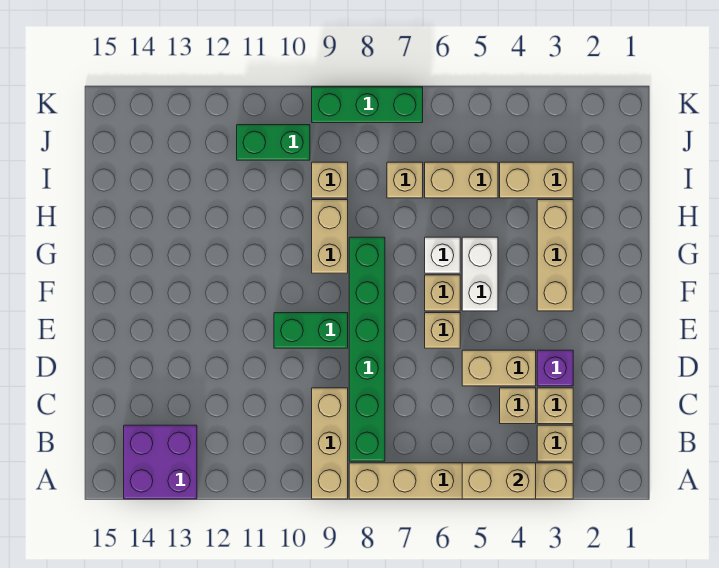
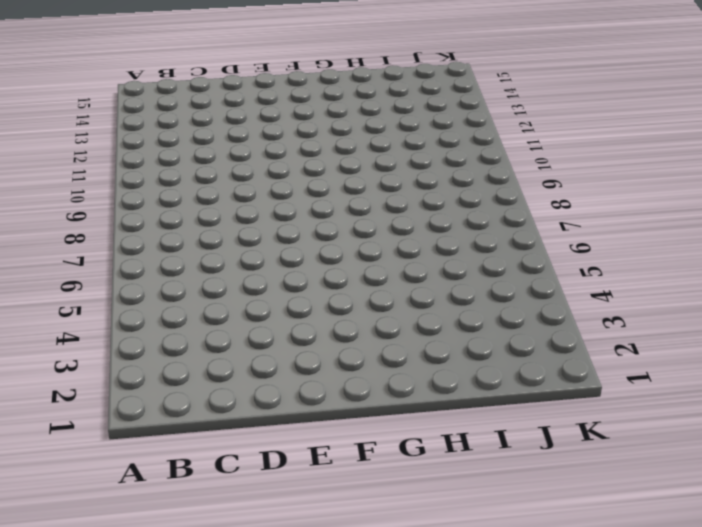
none -> tan 1x6 brick [349,463,573,499]
none -> tan 1x3 brick [312,388,348,499]
none -> purple 2x2 brick [124,425,197,499]

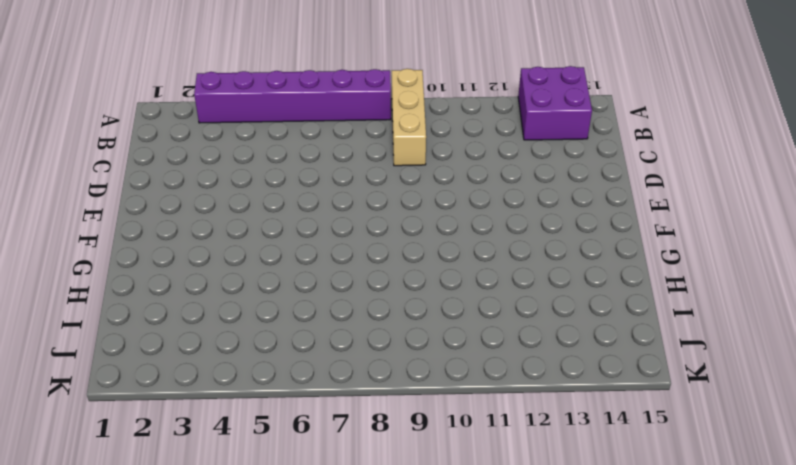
purple 1x6 brick [194,69,391,123] -> tan 1x6 brick [349,463,573,499]
none -> tan 1x1 brick [537,425,573,461]
none -> green 1x6 brick [349,237,385,461]
none -> tan 1x1 brick [537,388,573,424]

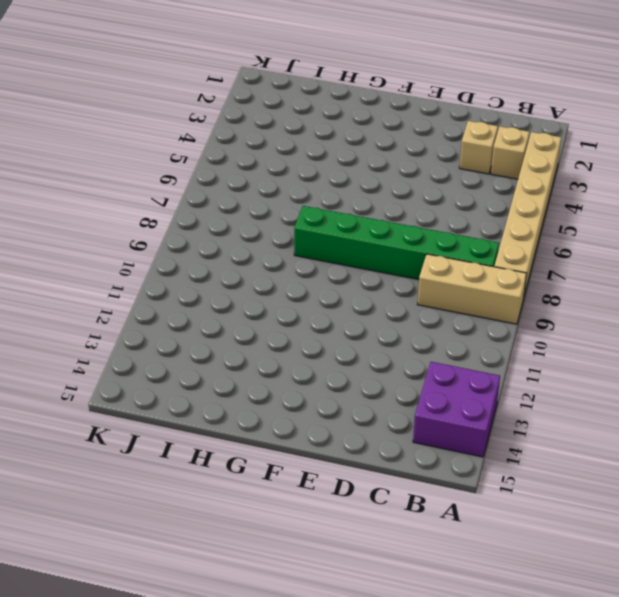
none -> tan 1x1 brick [500,388,536,424]
none -> purple 1x1 brick [537,350,573,386]
none -> tan 1x2 brick [462,350,536,386]

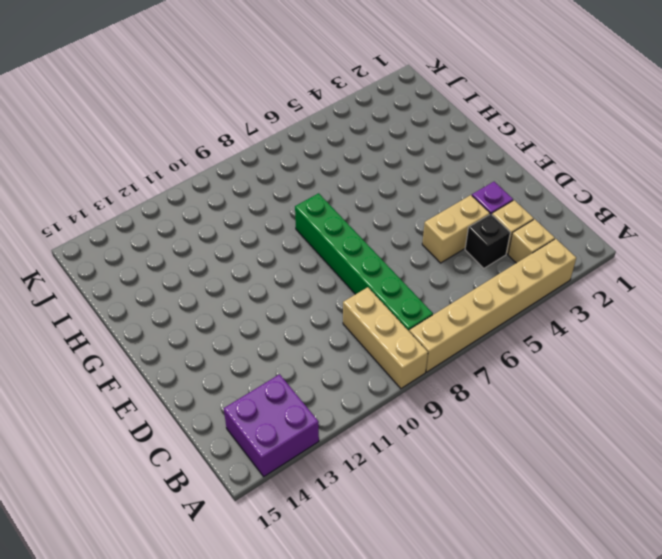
black 1x1 brick [465,214,510,268] -> tan 1x1 brick [500,388,536,424]
none -> tan 1x1 brick [425,313,460,348]
none -> green 1x2 brick [274,313,348,348]
none -> tan 1x3 brick [537,200,573,311]

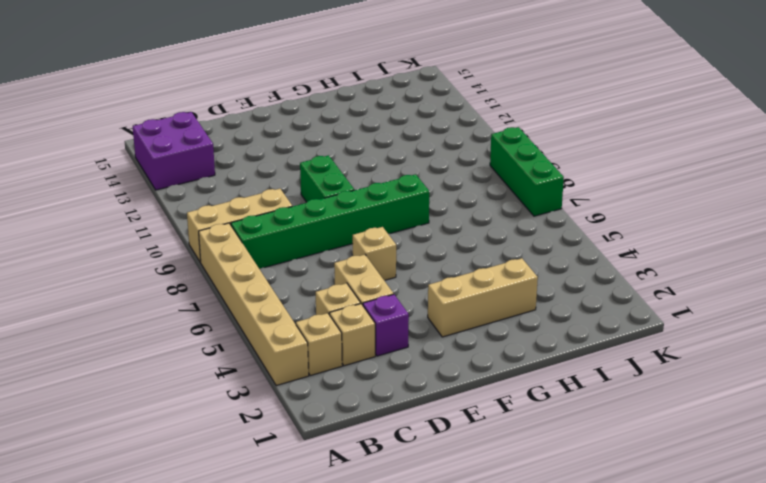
none -> white 1x2 brick [462,237,498,311]
none -> tan 1x1 brick [425,275,460,311]
none -> white 1x1 brick [425,237,460,273]

